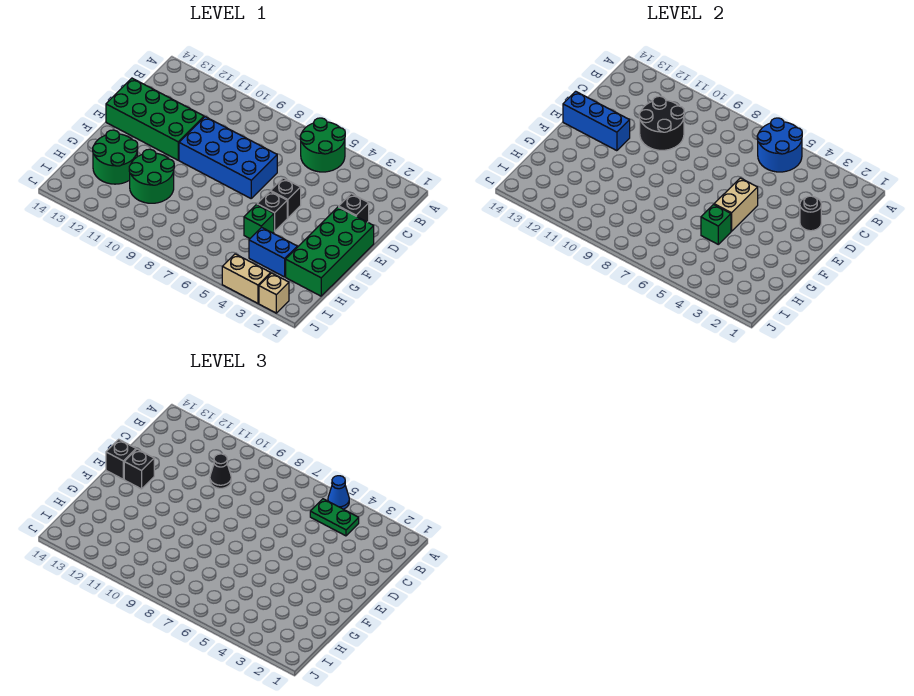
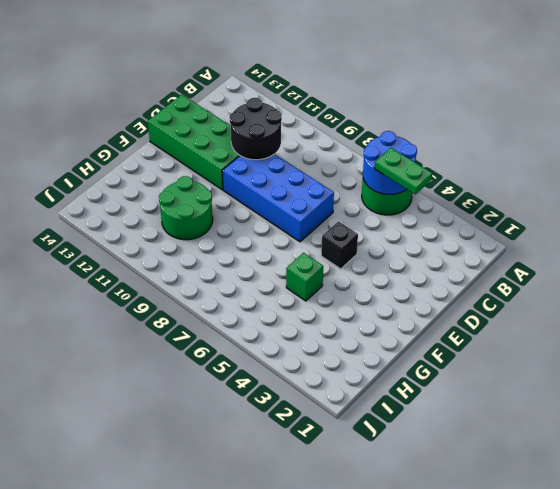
none -> black 1x1 brick [339,194,369,222]
none -> green 2x4 brick [286,207,374,296]
none -> black 1x1 brick [257,191,287,231]

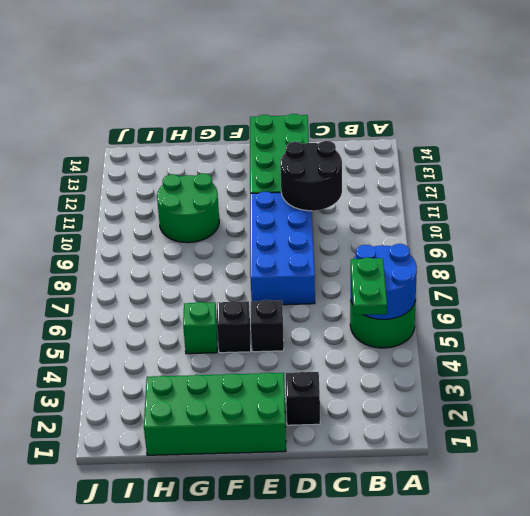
none -> green 2x2 round brick [93,130,138,184]
none -> blue 1x2 brick [249,227,297,277]
none -> tan 1x1 brick [259,273,289,313]

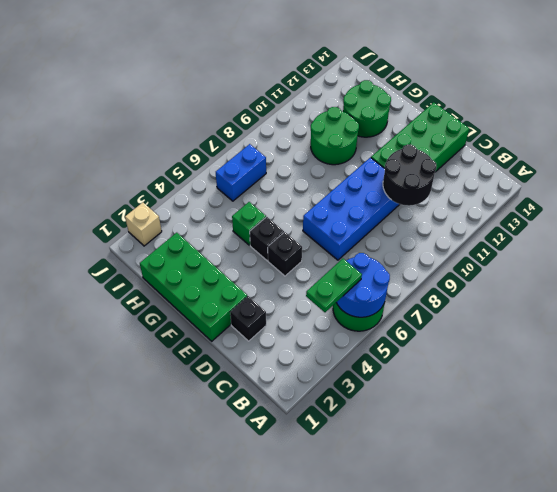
blue 1x2 brick [216,144,266,201] -> blue 1x2 brick moved to [249,227,297,277]
none -> tan 1x2 brick [222,254,271,303]
none -> black 1x1 round brick [800,196,821,231]
none -> tan 1x2 brick [714,178,758,231]

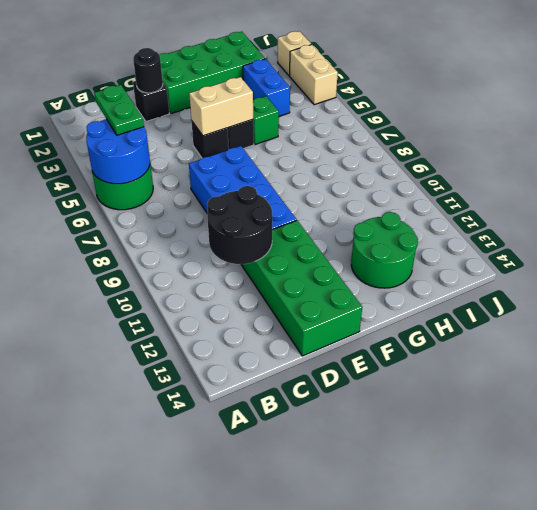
none -> green 2x2 round brick [129,149,174,203]
none -> blue 1x3 brick [563,91,630,151]
none -> green 1x1 brick [701,205,731,244]

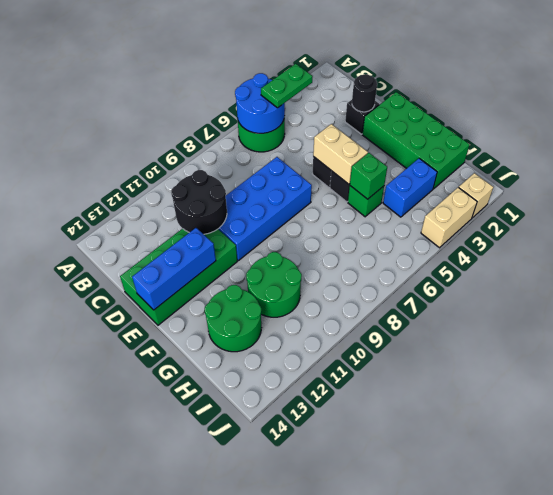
none -> blue 1x1 cone [328,476,349,509]
none -> black 1x1 cone [210,454,231,488]
none -> black 1x1 brick [124,449,154,489]

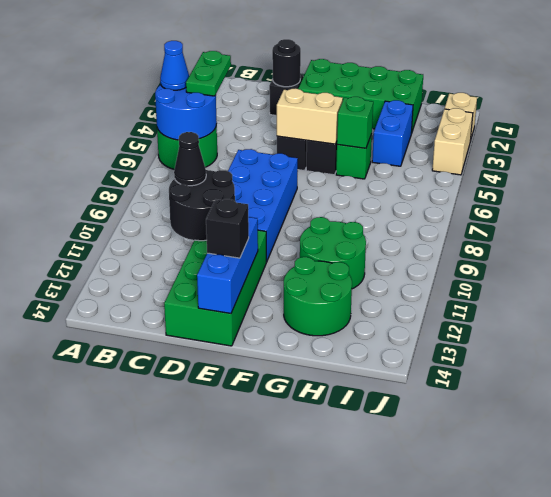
none -> black 1x1 brick [106,439,136,479]

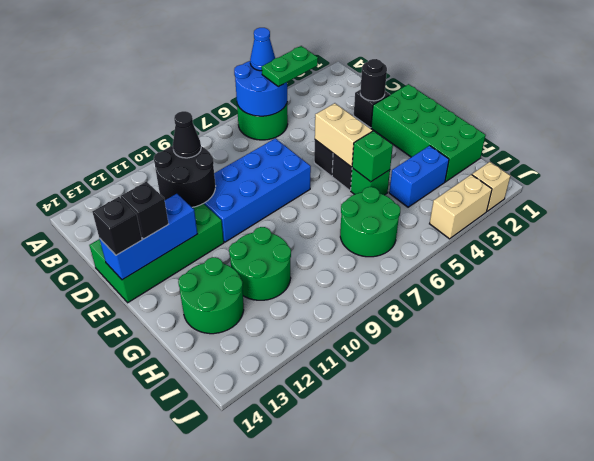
green 2x2 round brick [340,187,400,257] -> none

